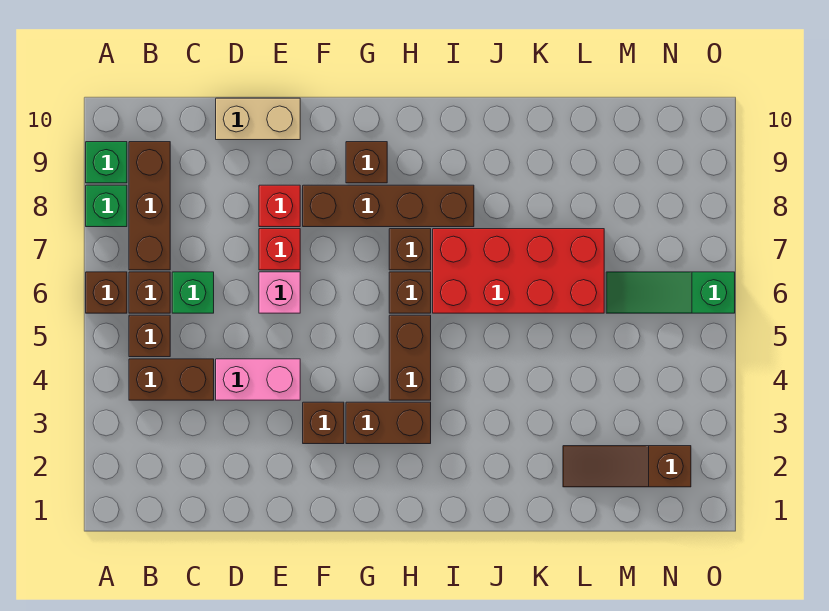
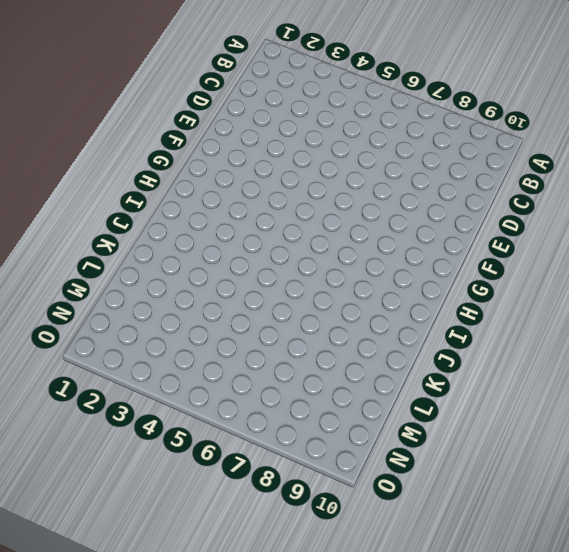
none -> brown 1x1 brick [86,272,127,313]
none -> green 1x1 brick [86,185,127,227]
none -> green 1x1 brick [86,142,127,183]

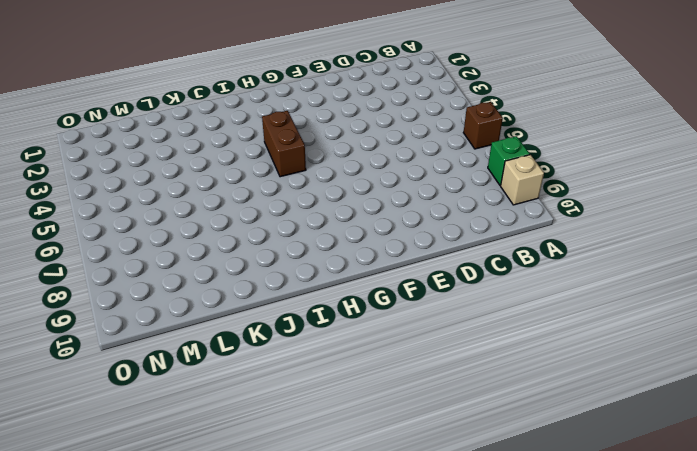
tan 1x1 brick [501,155,544,205] -> green 1x1 brick [86,142,127,183]
none -> brown 1x2 brick [129,359,214,400]
none -> brown 1x1 brick [129,315,170,357]
none -> brown 1x1 brick [129,272,170,313]

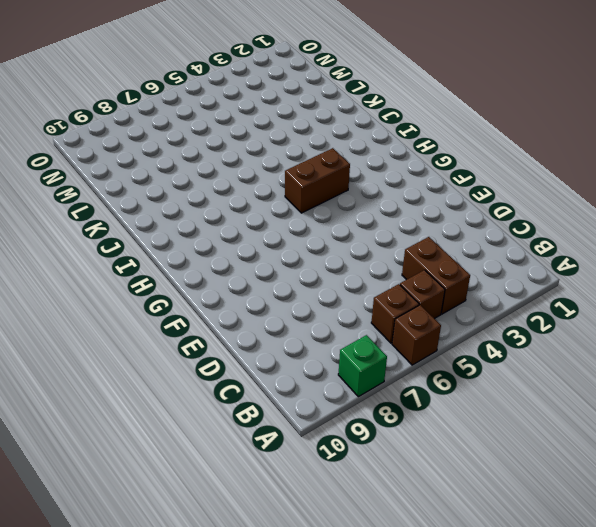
none -> green 1x1 brick [86,142,127,183]
none -> brown 1x3 brick [129,142,170,270]
none -> green 1x1 brick [172,272,214,313]

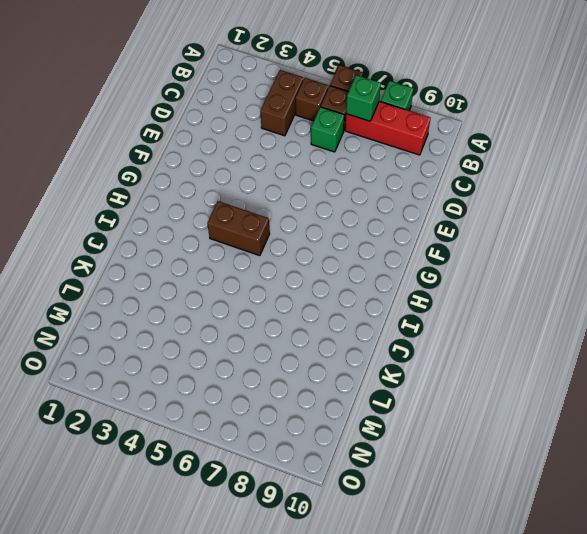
red 1x3 brick [345,101,430,155] -> brown 1x3 brick [129,142,170,270]
green 1x1 brick [346,75,381,121] -> green 1x1 brick moved to [86,142,127,183]
none -> pink 1x2 brick [216,359,300,400]
none -> tan 1x2 brick [216,98,300,140]
none -> pink 1x1 brick [259,272,300,313]

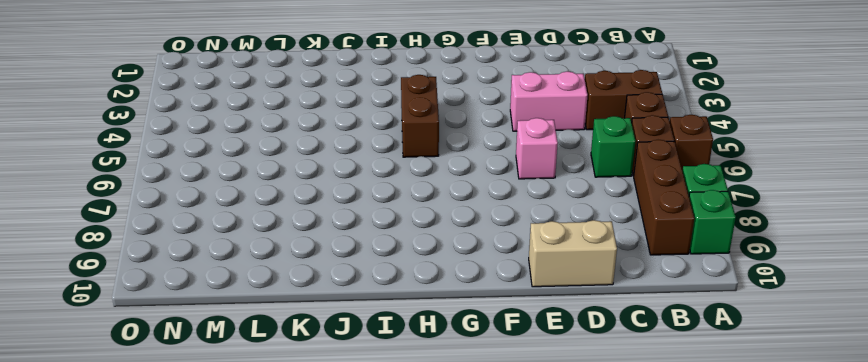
none -> red 1x1 brick [259,229,300,270]
none -> red 1x1 brick [259,185,300,227]
none -> brown 1x1 brick [303,402,344,444]

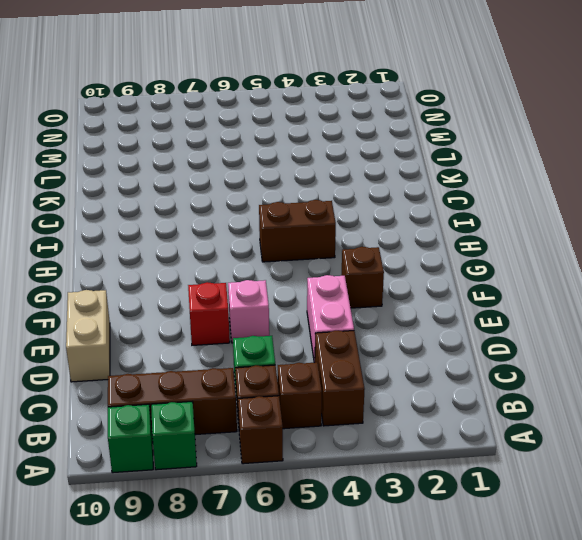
none -> red 1x1 brick [259,185,300,227]
none -> brown 1x4 brick [303,185,474,227]
none -> brown 1x2 brick [346,402,431,444]

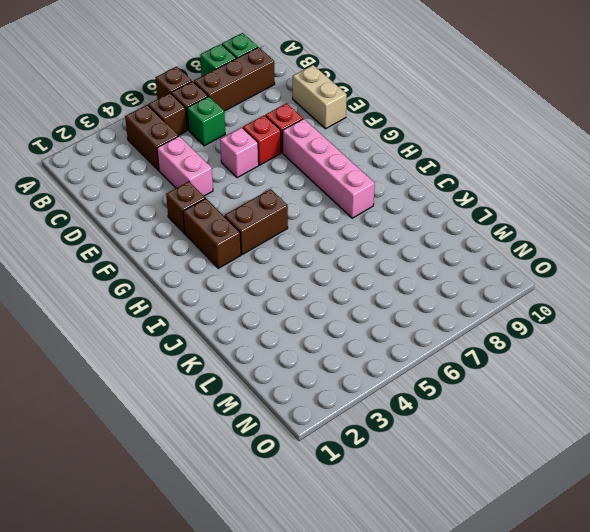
pink 1x4 brick [283,119,375,218] -> brown 1x4 brick [303,185,474,227]
none -> brown 1x1 brick [346,142,387,183]
none -> brown 1x1 brick [389,272,431,313]
none -> brown 1x1 brick [389,229,431,270]

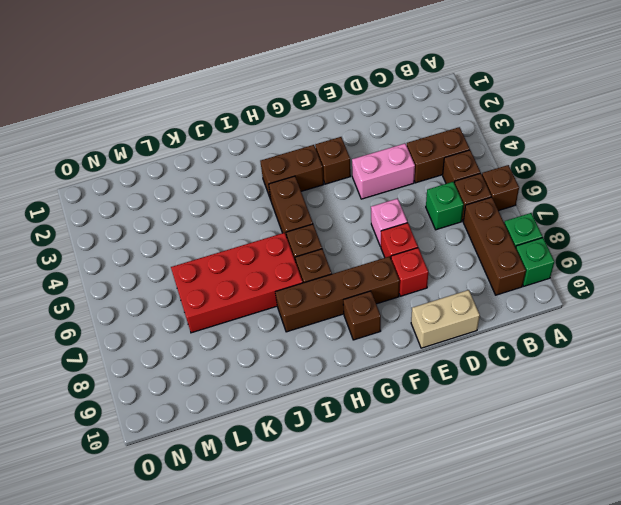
none -> brown 1x3 slope [563,446,691,487]
none -> green 1x3 slope [606,272,735,313]

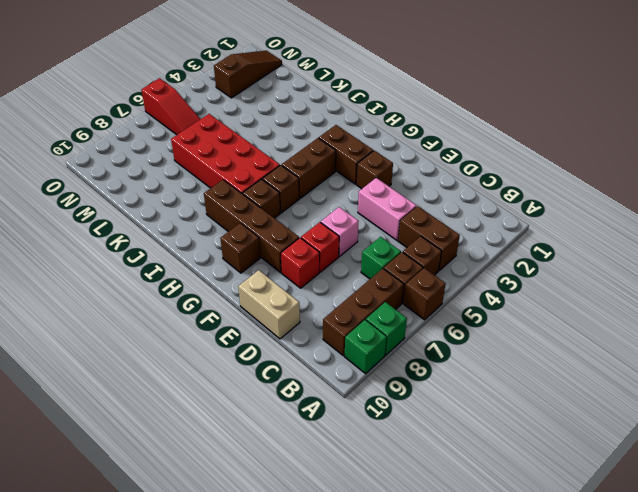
red 1x3 slope [141,78,200,135] -> green 1x3 slope [606,272,735,313]
brown 1x3 slope [214,51,282,98] -> brown 1x3 slope turned to [563,446,691,487]

